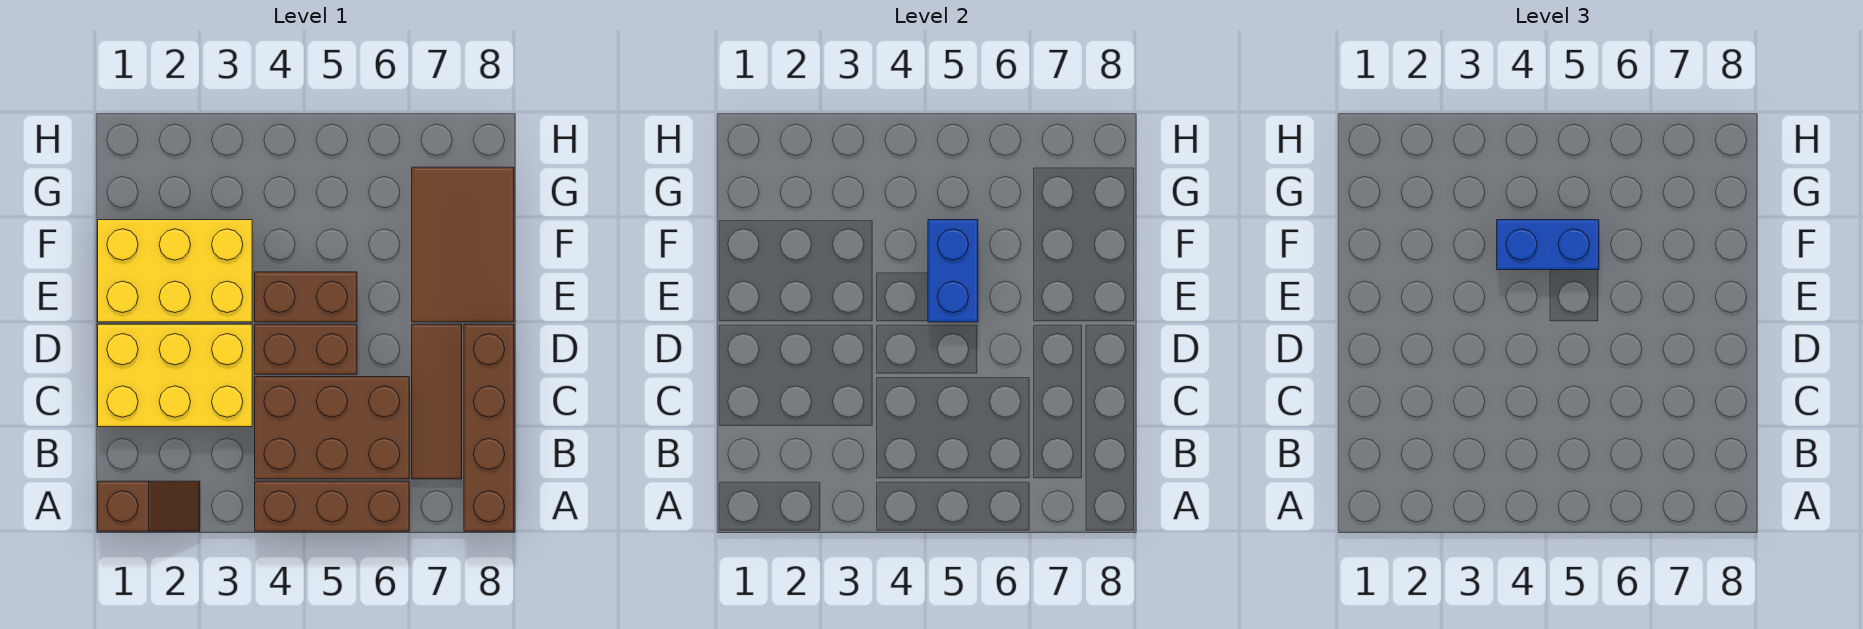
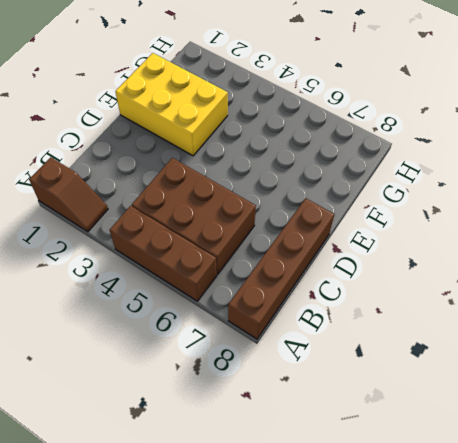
none -> brown 1x3 tile [412,324,462,479]
none -> yellow 2x3 brick [98,324,252,427]
none -> brown 1x2 brick [255,324,357,374]

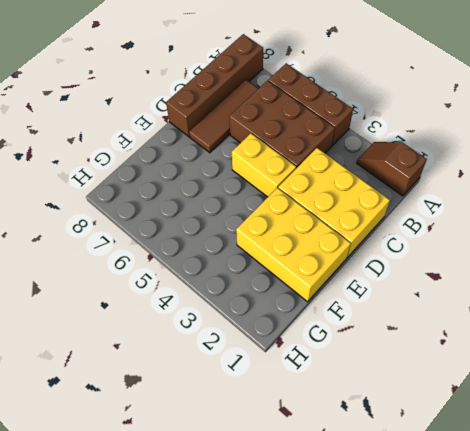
yellow 1x2 brick [232,133,296,197] -> brown 1x2 brick [255,324,357,374]
none -> brown 1x2 brick [255,272,357,322]
none -> brown 2x3 tile [412,167,514,322]
none -> blue 1x2 brick [928,220,978,322]

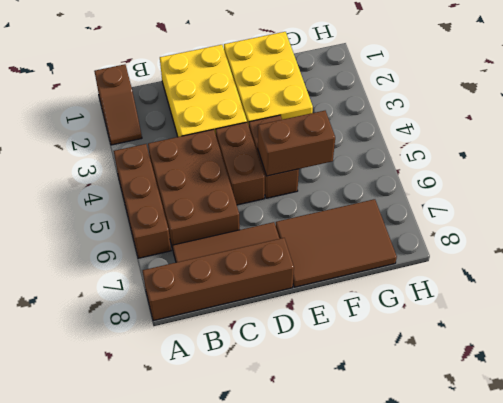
brown 1x2 brick [258,111,335,176] -> blue 1x2 brick [928,220,978,322]
none -> blue 1x2 brick [1497,220,1599,270]

